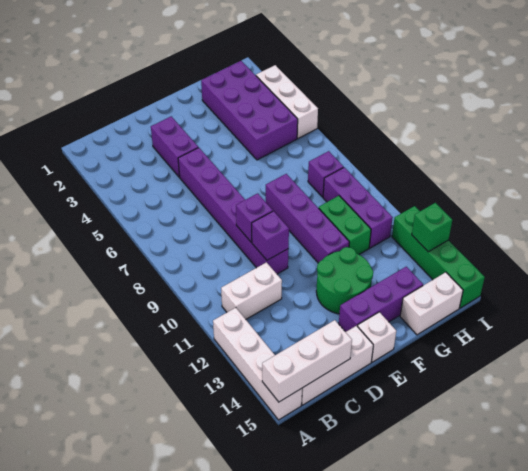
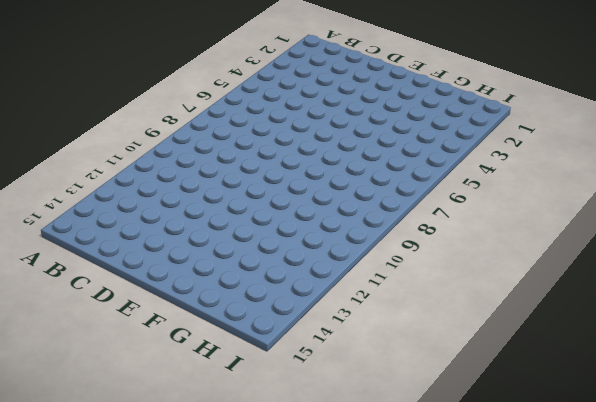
none -> white 1x4 brick [213,308,302,420]
none -> white 1x2 brick [221,262,282,319]
none -> white 1x3 brick [301,326,373,405]

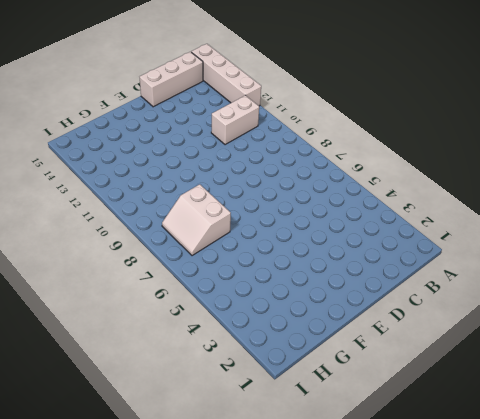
white 2x2 slope [162,184,231,256] -> purple 1x1 brick [308,151,344,197]
none -> purple 1x2 brick [151,116,198,177]
none -> purple 1x6 brick [178,148,288,274]
none -> green 2x2 round brick [316,247,373,314]

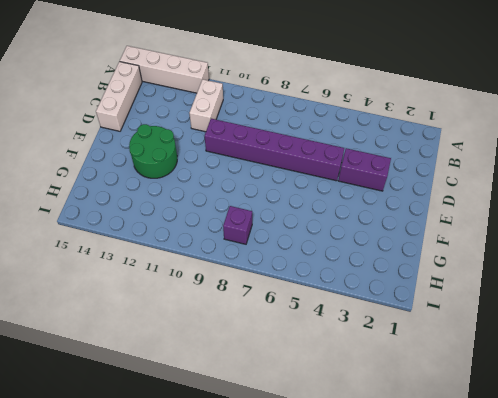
none -> purple 1x3 brick [339,267,423,332]
none -> white 1x1 brick [357,312,396,362]
none -> purple 1x4 brick [266,174,349,263]

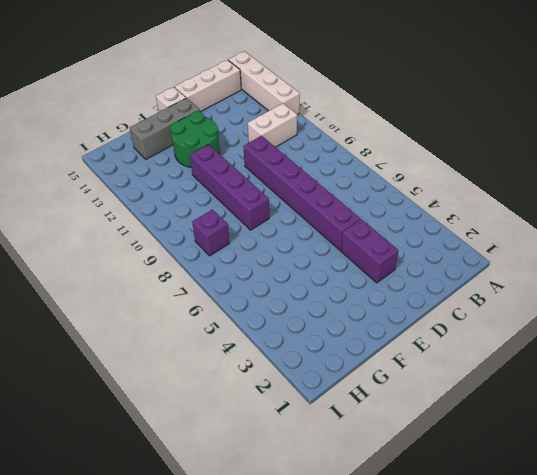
grey 1x3 brick [130,98,200,159] -> purple 1x3 brick [339,267,423,332]
none -> purple 2x4 brick [201,61,298,160]
none -> green 1x2 brick [319,196,371,254]
none -> white 1x2 brick [400,272,463,335]

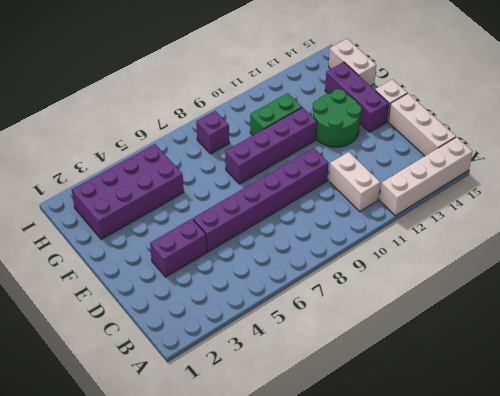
none -> purple 1x3 brick [323,167,393,248]
none -> white 1x3 brick [256,65,318,138]
none -> green 1x4 brick [392,206,485,308]

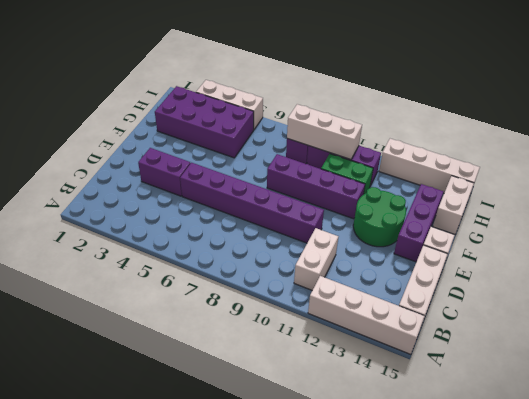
white 1x3 brick [287,104,362,160] -> white 1x3 brick turned to [262,320,352,402]
white 1x4 brick [379,139,480,193] -> green 1x4 brick [392,206,485,308]
none -> purple 1x1 brick [236,193,273,242]
none -> purple 1x1 brick [252,211,289,260]
none -> green 1x1 brick [412,203,452,252]

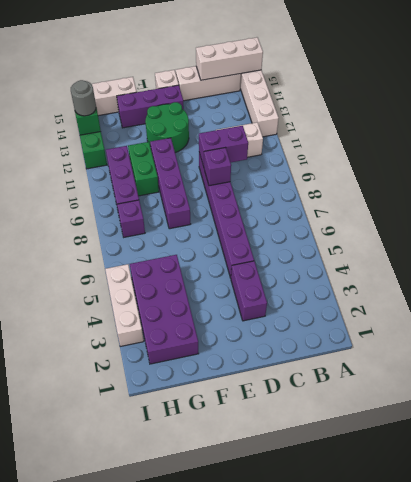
purple 1x2 brick [199,126,248,167] -> purple 1x1 brick [252,211,289,260]
grey 1x1 round brick [71,80,96,116] -> none

